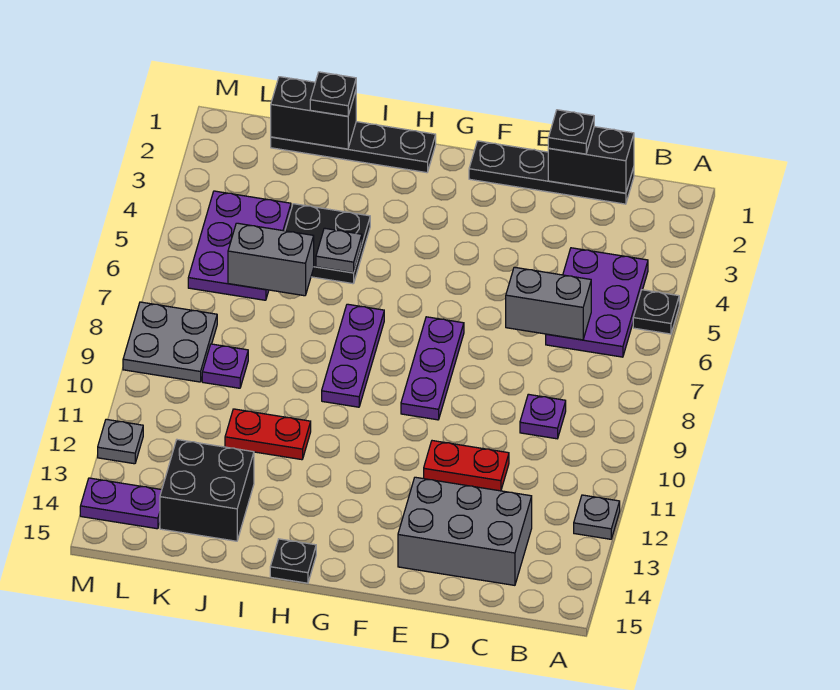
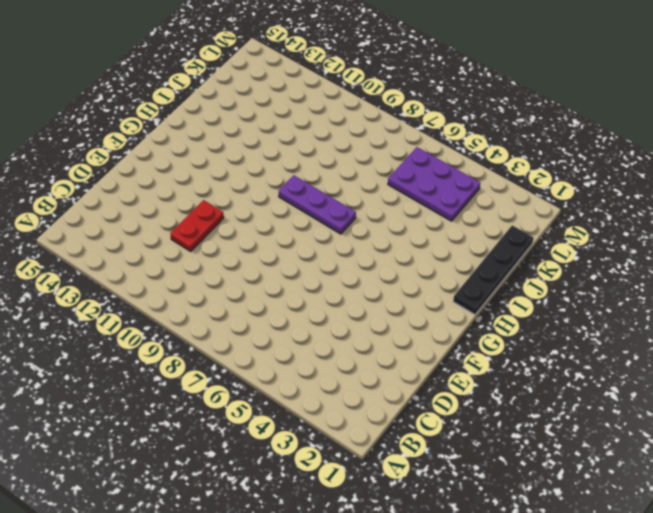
none -> black 1x1 plate [633,290,679,334]
none -> grey 1x1 plate [574,495,620,539]
none -> purple 2x3 plate [546,248,648,357]

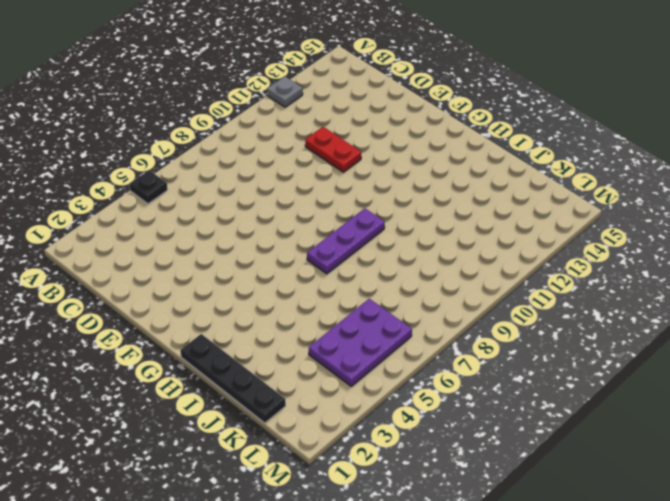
none -> purple 2x3 plate [546,248,648,357]
none -> black 1x4 plate [469,141,634,204]
none -> purple 1x1 plate [520,394,566,439]

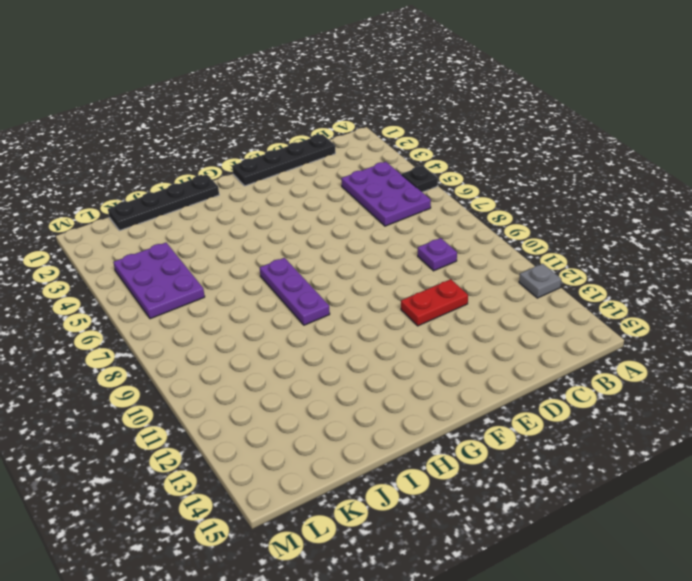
none -> grey 2x3 brick [398,477,532,585]
none -> purple 1x3 plate [401,317,464,420]
none -> black 1x1 plate [270,539,316,583]

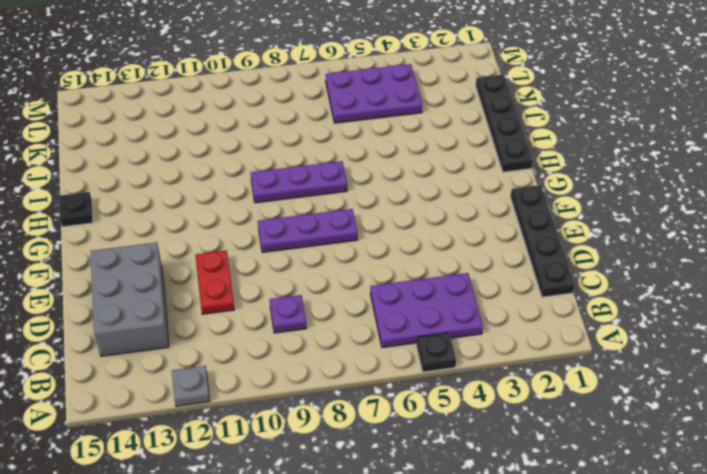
none -> black 2x2 plate [285,204,370,284]
none -> red 1x2 plate [225,409,311,460]
none -> black 2x2 brick [160,440,254,541]

